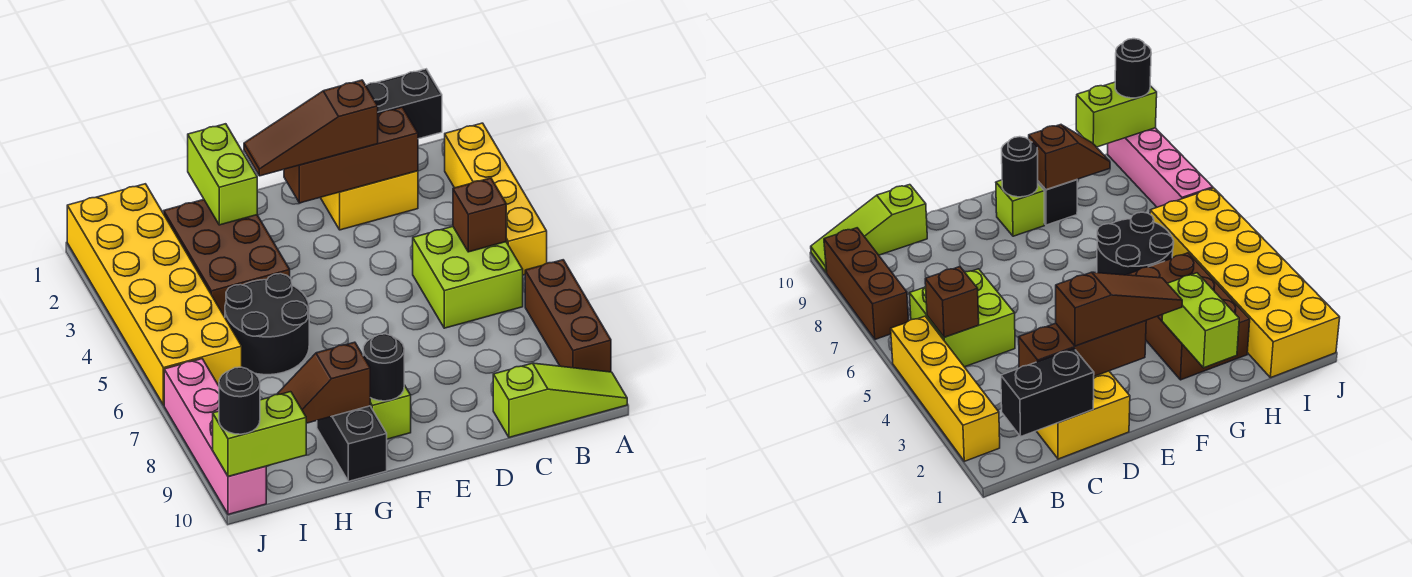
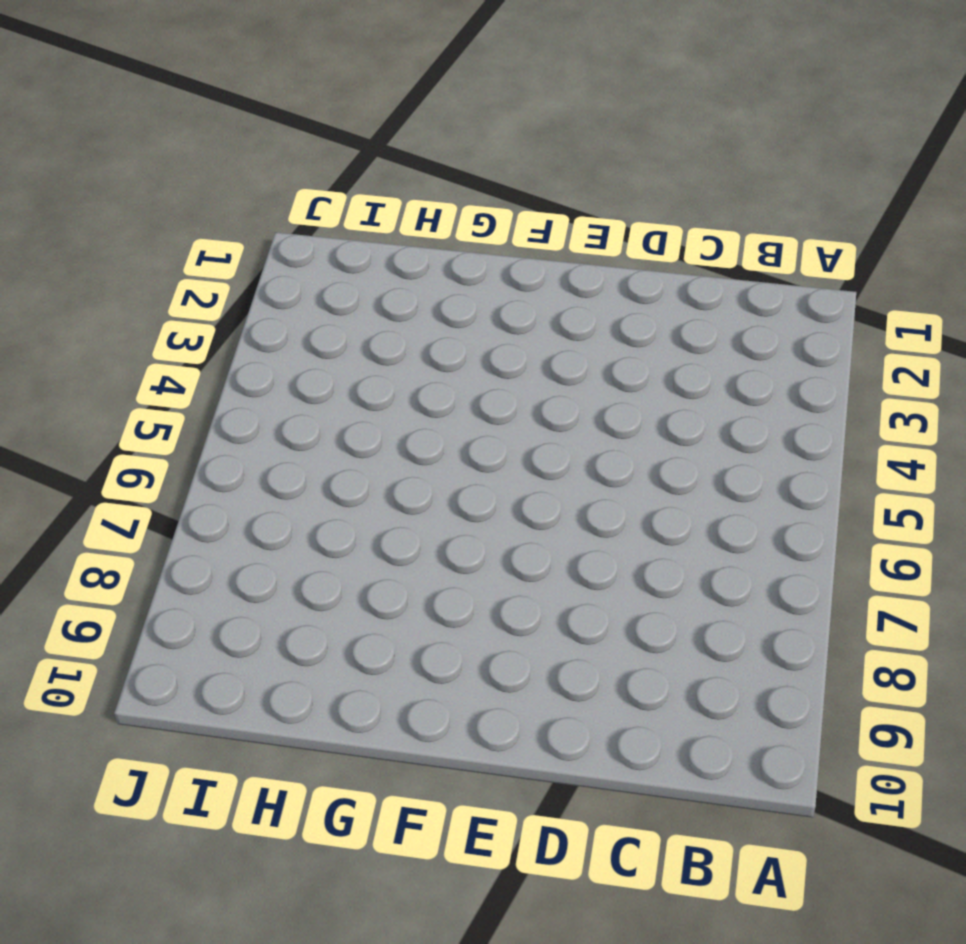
none -> yellow 1x4 brick [445,123,547,275]
none -> brown 1x3 brick [525,260,611,372]
none -> lime 1x3 slope [493,363,627,437]

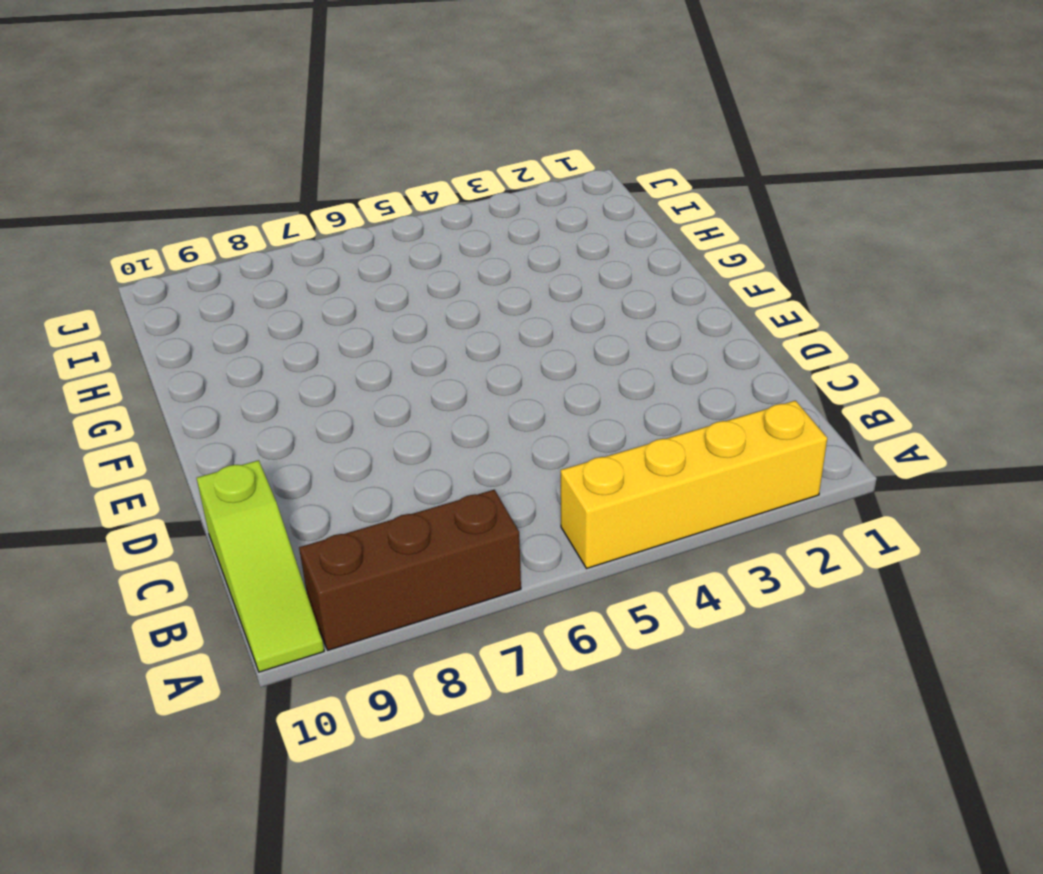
none -> lime 2x2 brick [413,227,523,328]
none -> yellow 2x2 brick [320,171,418,230]
none -> lime 1x1 brick [370,385,411,439]

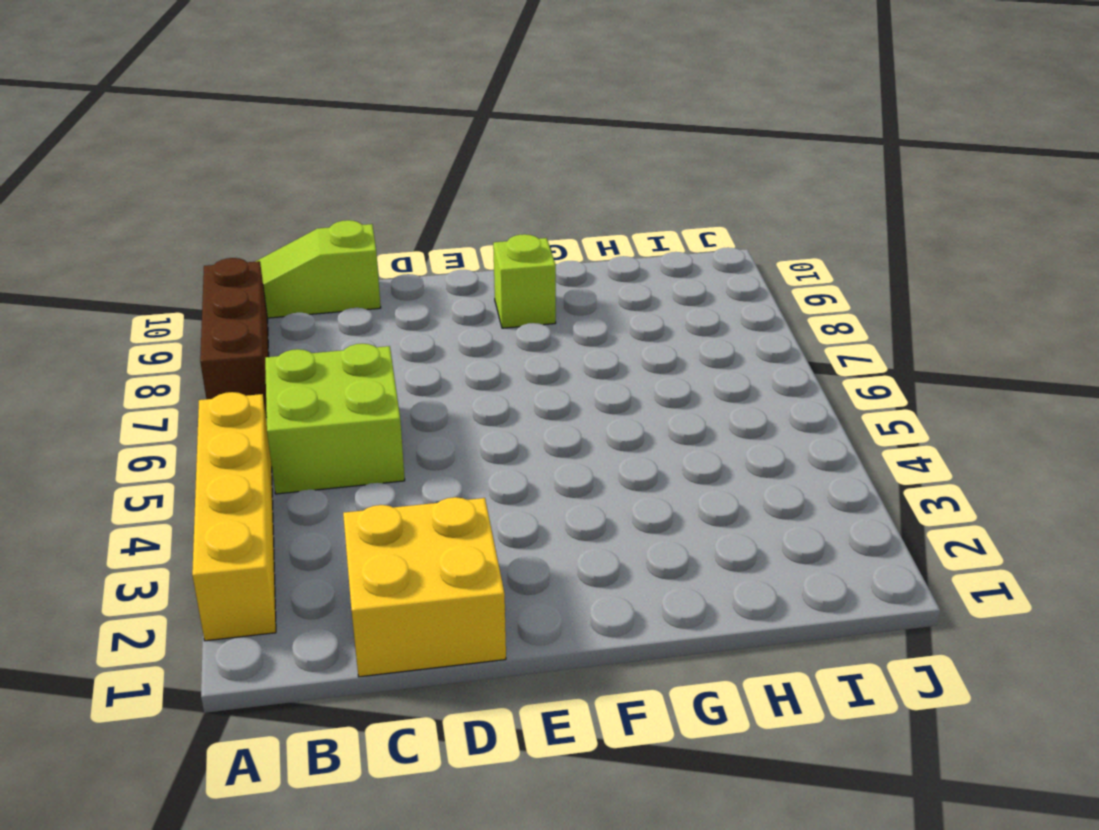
none -> brown 2x3 brick [164,200,290,317]
none -> black 2x2 round brick [225,274,309,375]
none -> black 1x2 brick [317,406,387,481]

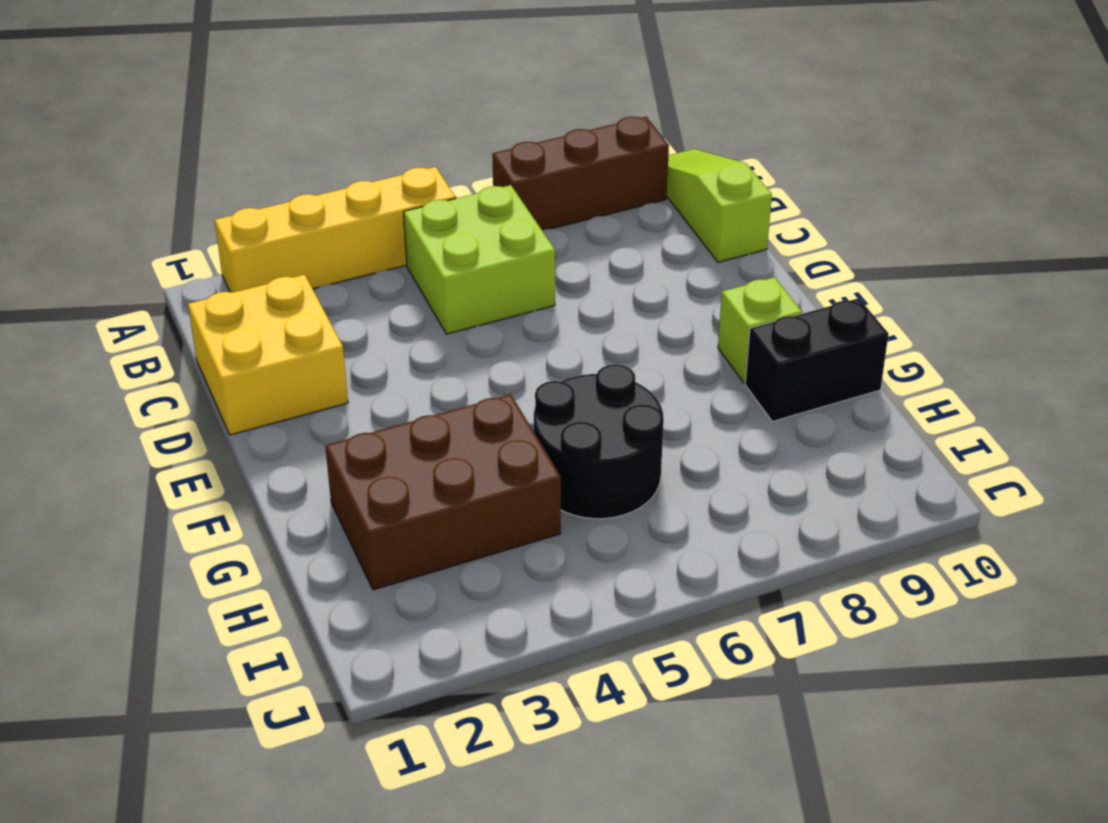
none -> yellow 2x6 brick [67,184,242,405]
none -> pink 1x4 brick [164,359,266,514]
none -> black 1x2 brick [366,69,442,139]

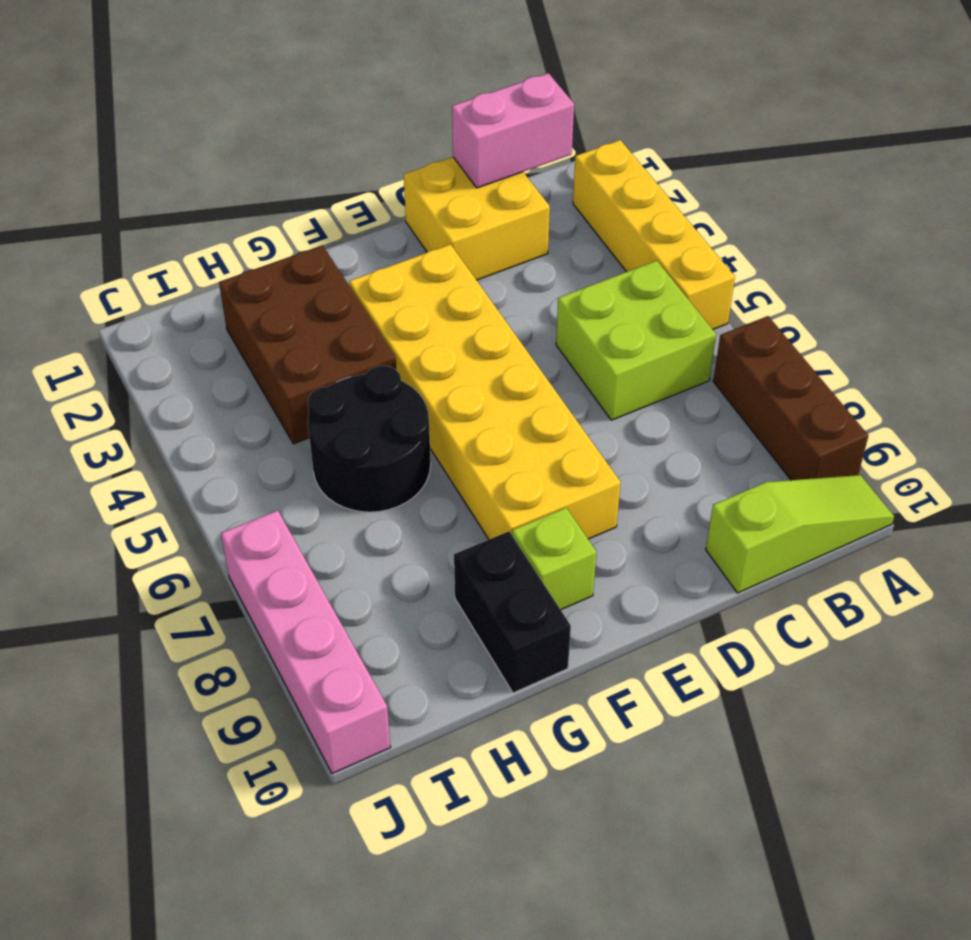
pink 1x2 brick [452,73,574,188] -> black 1x2 brick [366,69,442,139]
yellow 2x6 brick [349,244,621,539] -> yellow 2x6 brick moved to [67,184,242,405]
none -> brown 1x1 brick [453,178,506,252]
none -> brown 1x3 brick [284,107,418,203]
none -> black 1x1 round brick [363,334,404,401]

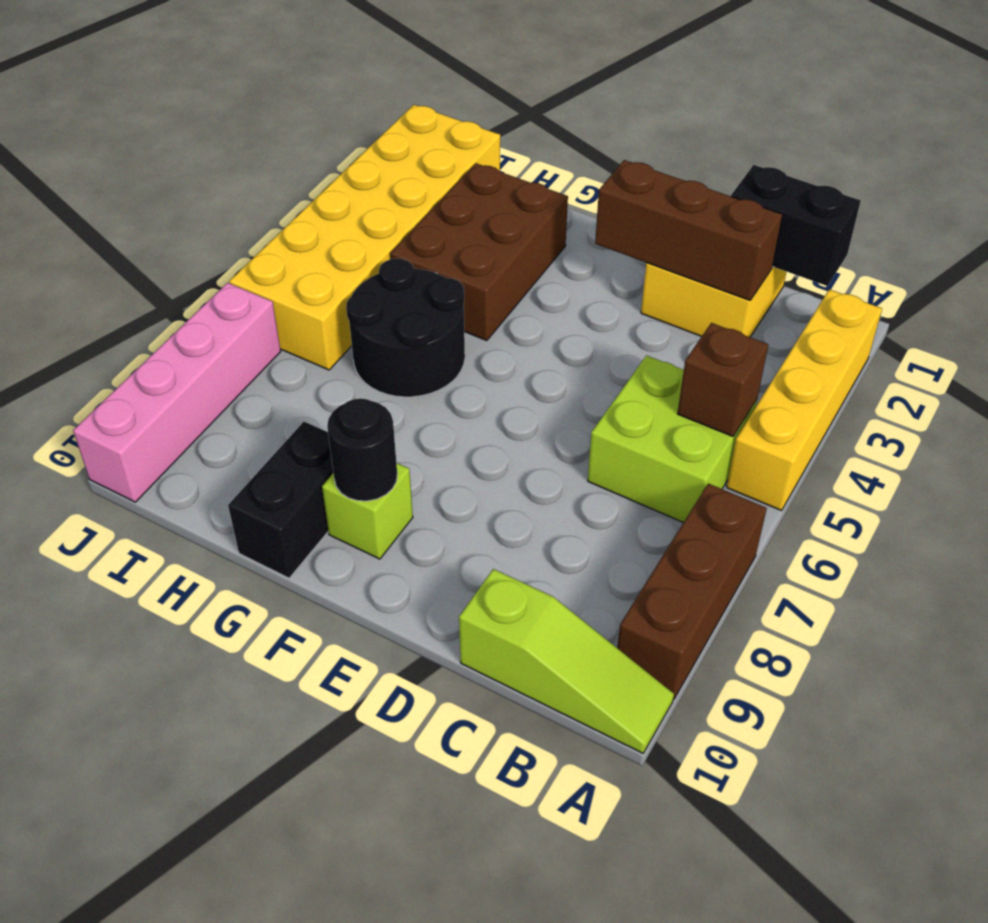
none -> lime 1x2 brick [188,124,257,225]
none -> brown 1x2 slope [277,342,370,423]
none -> lime 1x2 brick [213,392,306,477]

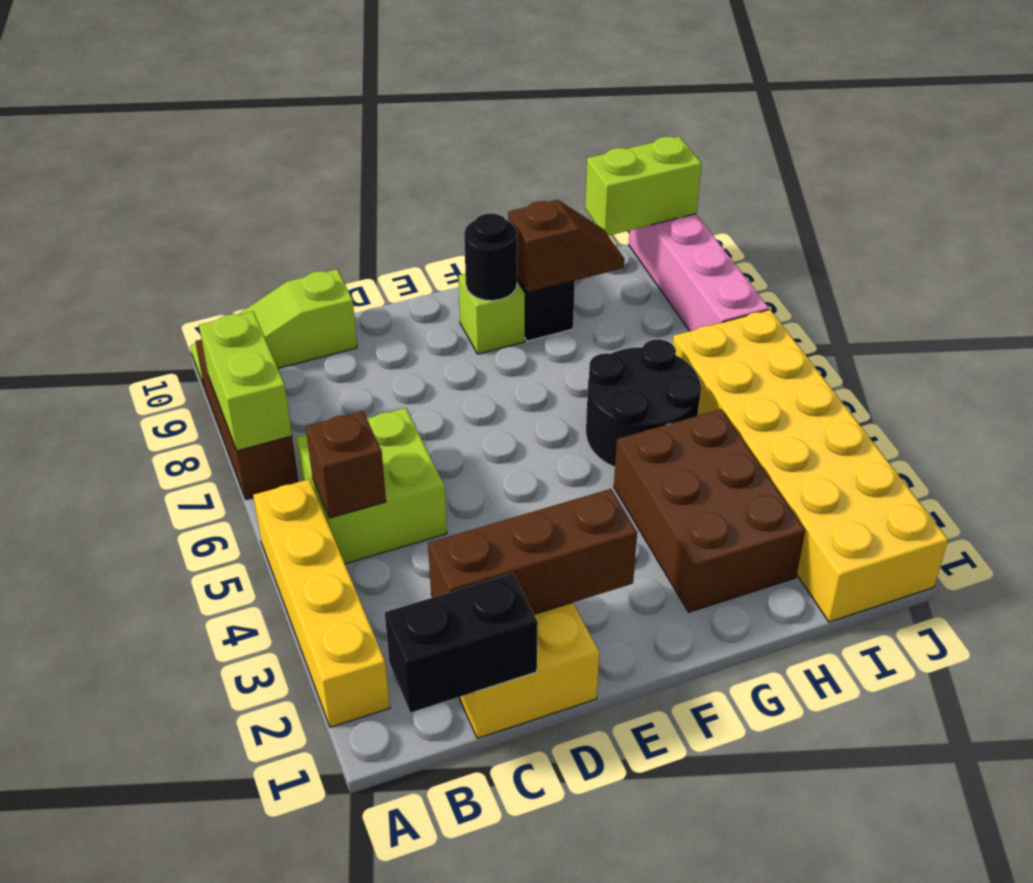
lime 1x2 brick [199,312,292,451] -> lime 1x2 brick moved to [188,124,257,225]
none -> brown 1x3 slope [244,80,378,176]
none -> black 1x1 round brick [219,367,260,434]

